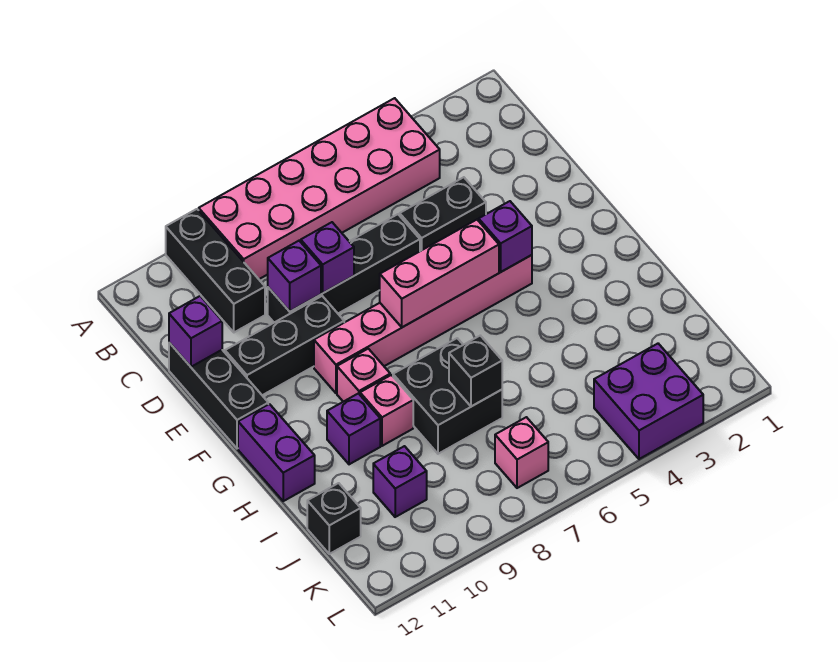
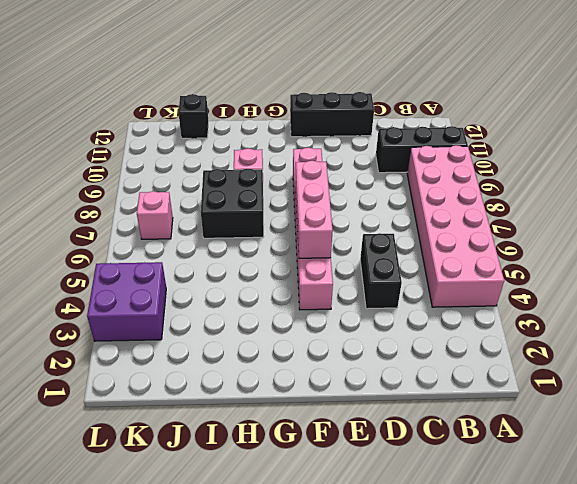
none -> black 1x4 brick [268,214,420,322]
none -> black 1x3 brick [225,296,344,395]
none -> pink 1x1 brick [337,349,390,402]

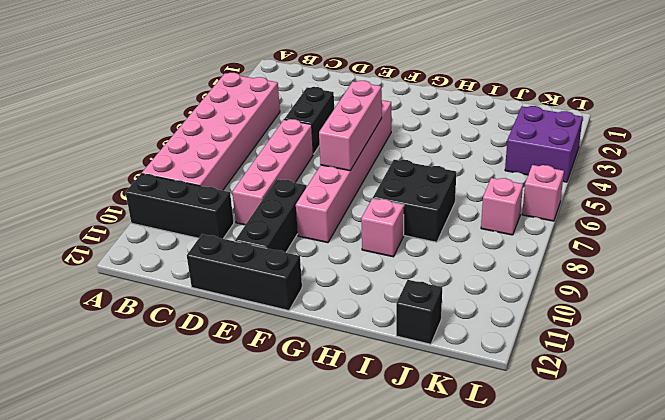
pink 1x4 brick [232,119,313,225] -> black 1x4 brick [268,214,420,322]
pink 1x1 brick [522,165,564,221] -> pink 1x1 brick moved to [337,349,390,402]
none -> purple 1x2 brick [238,404,315,501]
none -> purple 1x1 brick [327,393,380,464]
none -> purple 1x1 brick [373,446,427,517]

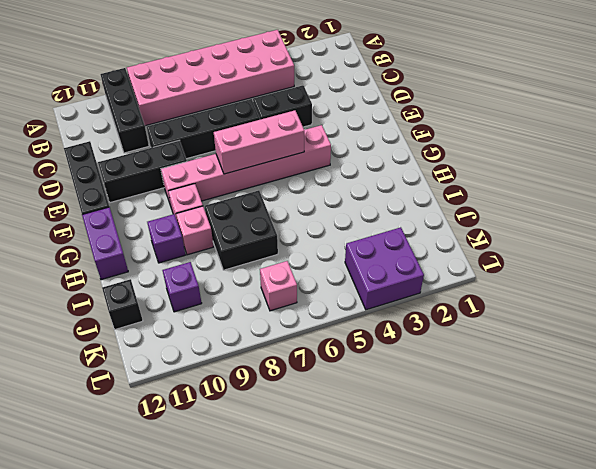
none -> purple 1x1 brick [301,222,354,293]
none -> purple 1x1 brick [268,241,321,311]
none -> purple 1x1 brick [169,296,222,367]

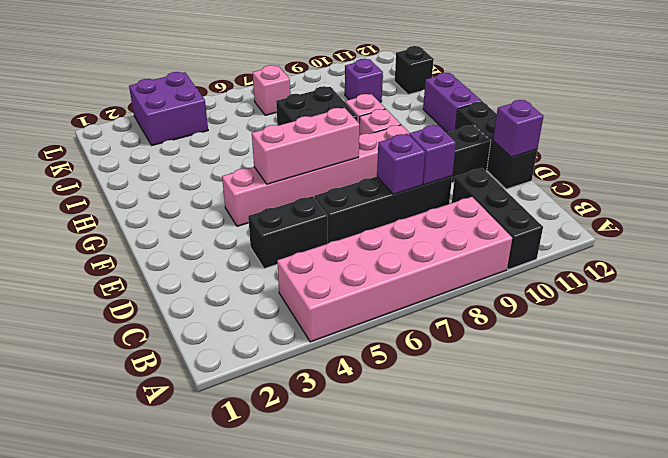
none -> purple 1x1 brick [327,393,380,464]
none -> purple 1x1 brick [479,201,532,272]
none -> black 1x1 brick [449,336,502,407]

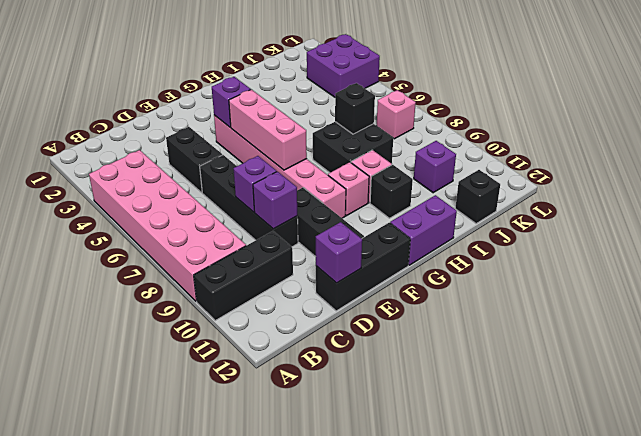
black 1x1 brick [370,165,413,218] -> purple 1x1 brick [327,393,380,464]

